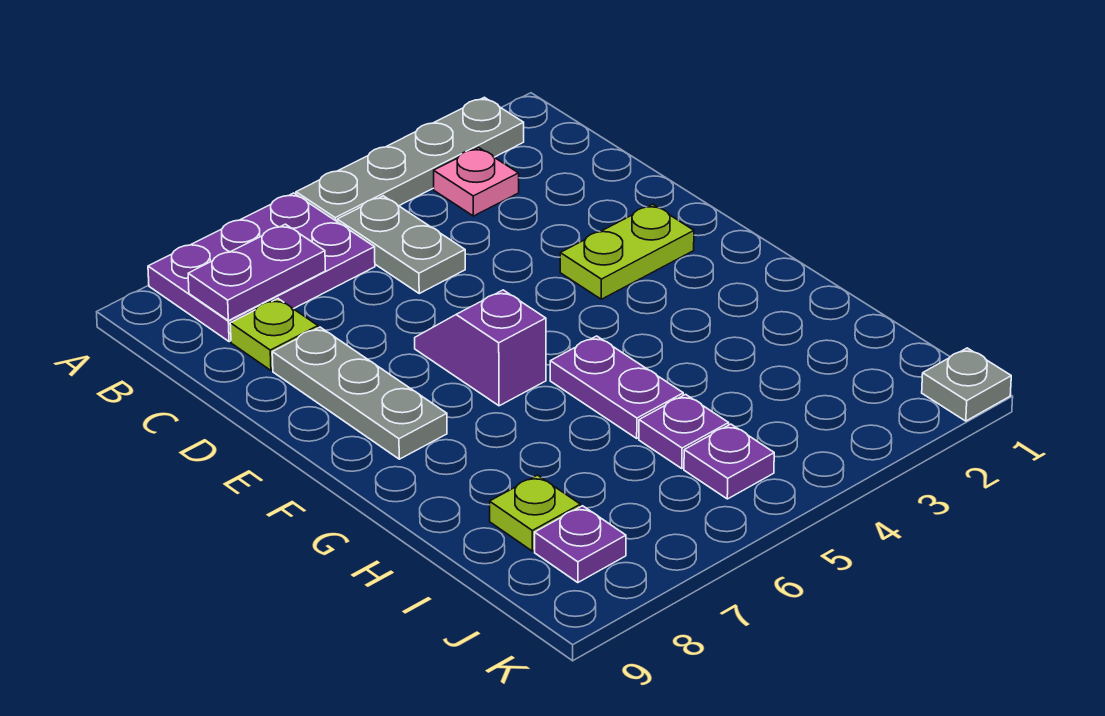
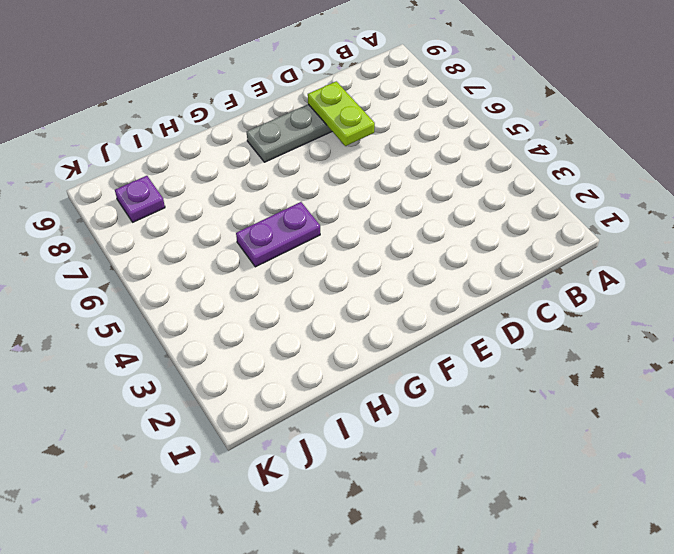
lime 1x2 plate [308,81,375,146] -> lime 1x2 plate moved to [560,204,694,299]
none -> grey 1x4 plate [296,97,524,221]
none -> purple 2x3 plate [148,193,375,342]
none -> pink 1x1 plate [434,148,519,216]

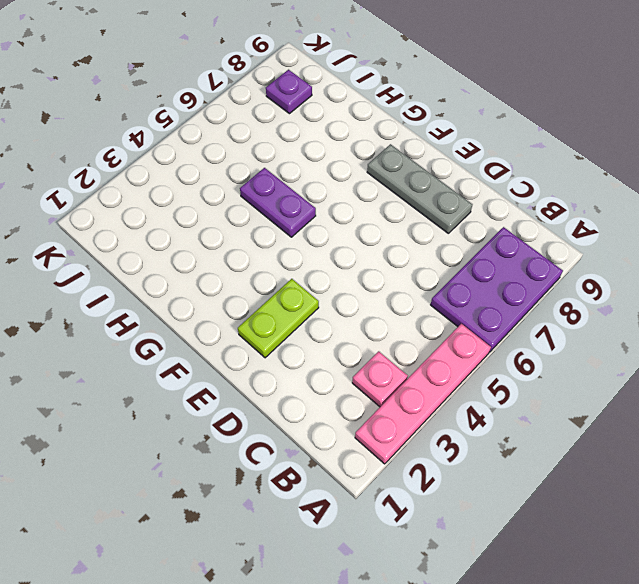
pink 1x4 plate [355,324,491,464] -> grey 1x4 plate [296,97,524,221]
none -> grey 1x2 plate [337,196,465,293]
none -> lime 1x1 plate [230,299,318,370]
none -> purple 1x2 slope [415,290,546,406]

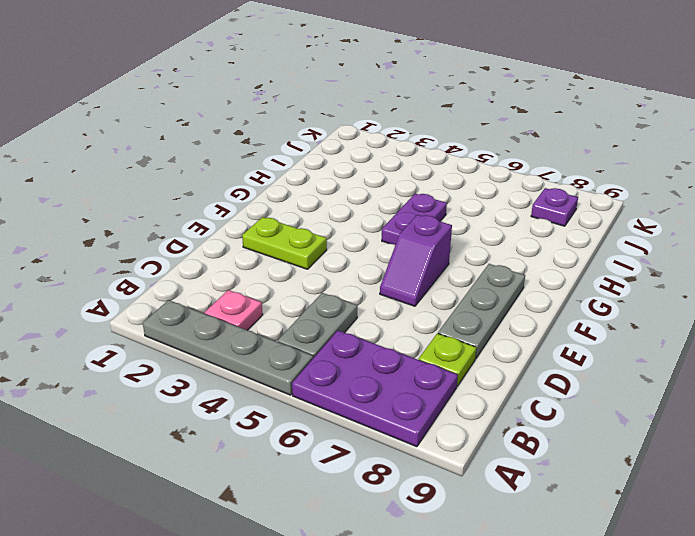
none -> purple 1x1 plate [639,394,729,468]
none -> lime 1x1 plate [490,475,580,551]
none -> purple 1x1 plate [684,424,774,499]

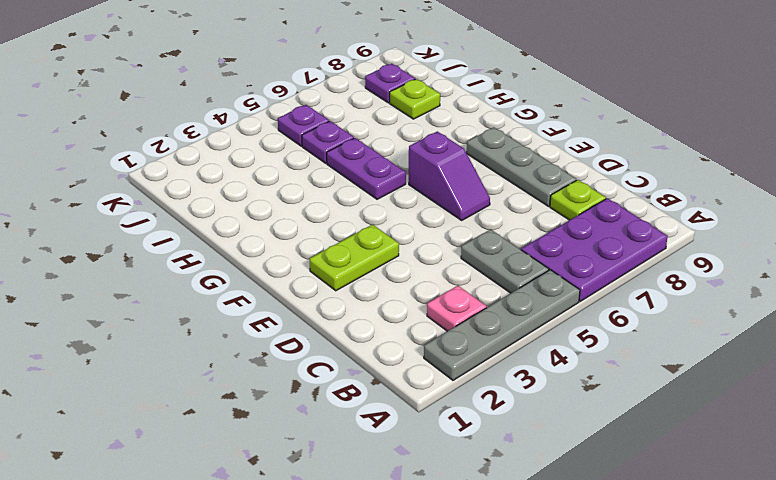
none -> grey 1x1 plate [922,348,1011,421]
none -> purple 1x2 plate [188,224,326,321]

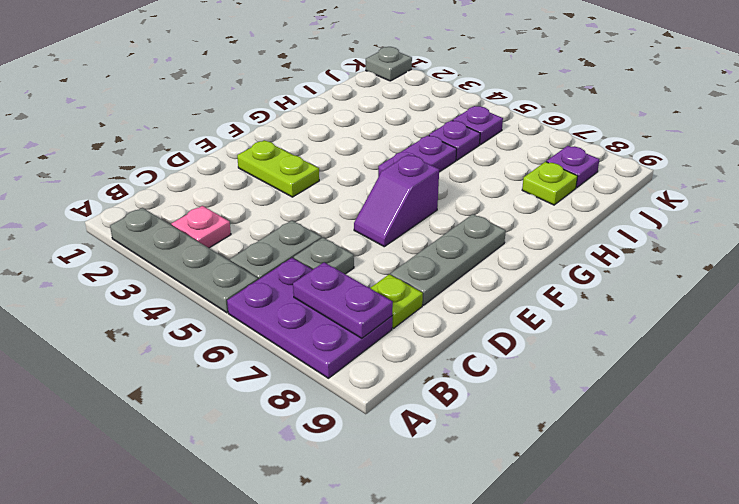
grey 1x1 plate [294,238,354,274] -> none

